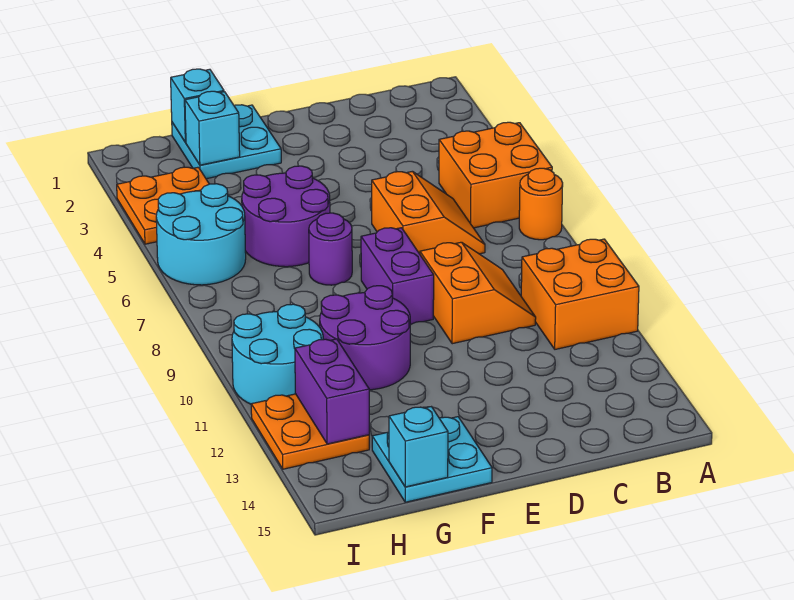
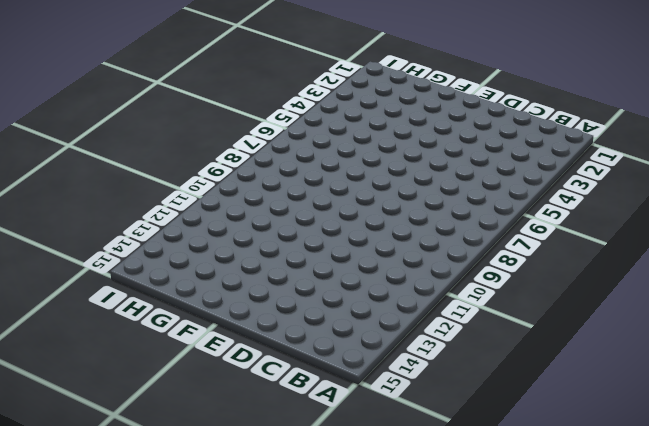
none -> orange 2x2 brick [439,122,552,228]
none -> orange 1x1 round brick [519,168,563,240]
none -> orange 2x2 brick [521,239,639,349]

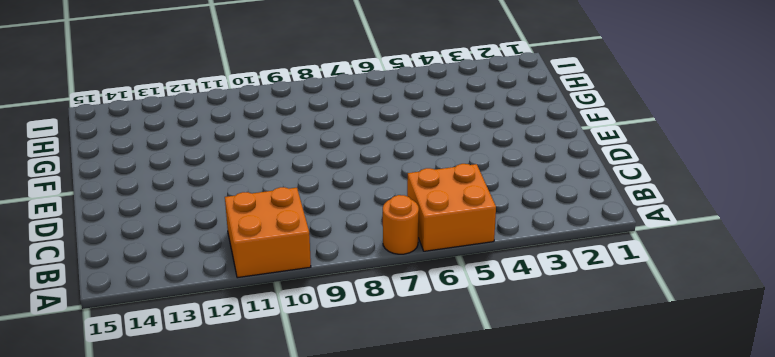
none -> orange 2x2 slope [372,171,485,254]
none -> orange 2x2 slope [420,242,536,344]
none -> purple 1x2 brick [361,228,434,324]

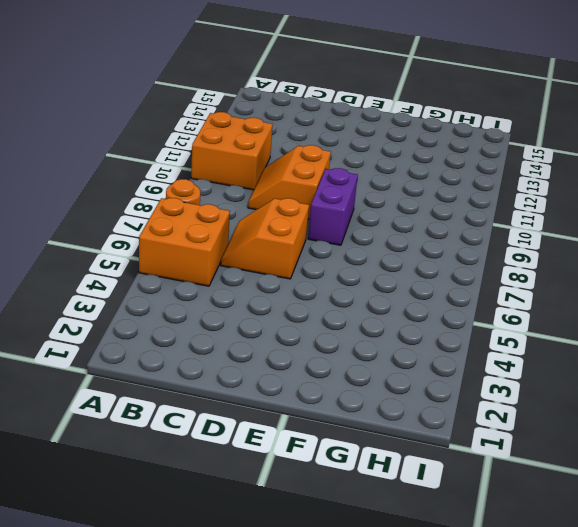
none -> cyan 2x2 plate [172,105,281,179]
none -> purple 2x2 round brick [242,166,330,267]
none -> purple 1x1 round brick [309,213,352,285]

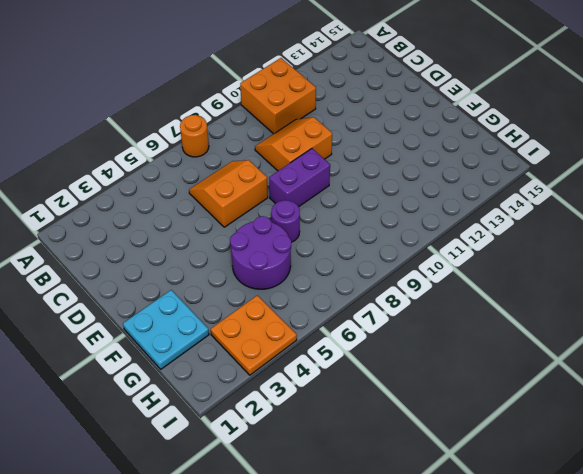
none -> orange 2x2 brick [439,122,552,228]
none -> purple 2x2 round brick [320,286,410,390]
none -> cyan 2x2 plate [372,417,492,502]

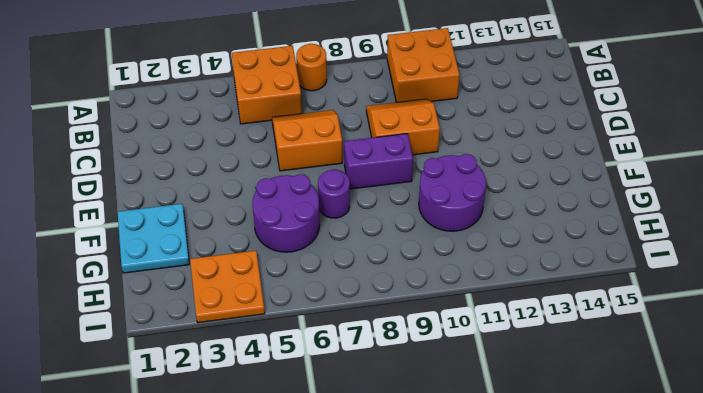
none -> cyan 2x2 plate [372,417,492,502]
none -> cyan 2x2 round brick [156,184,246,285]
none -> cyan 2x2 round brick [232,304,323,404]

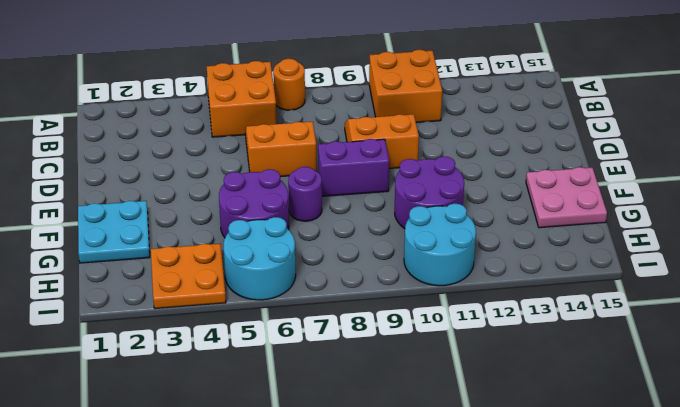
pink 2x2 plate [526,167,607,228] -> cyan 2x2 plate [372,417,492,502]
none -> orange 2x2 plate [251,394,369,469]
none -> cyan 1x1 brick [171,69,224,142]
none -> cyan 1x1 brick [185,91,240,165]

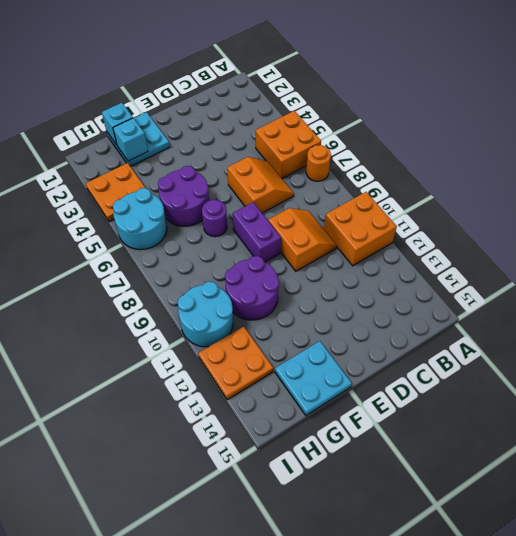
none -> cyan 1x1 brick [389,407,448,487]
none -> purple 1x2 brick [295,339,369,444]

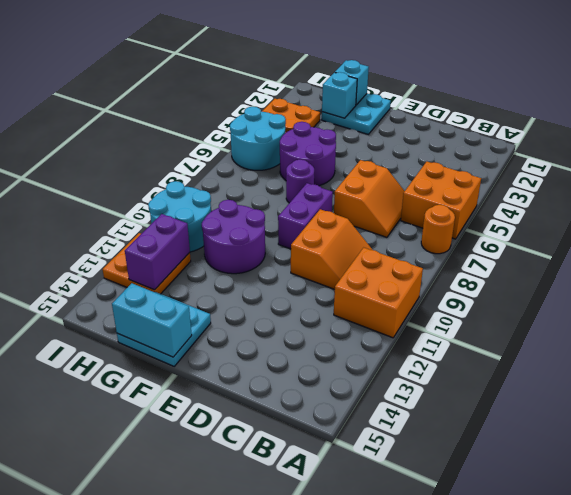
cyan 1x2 brick [112,283,192,357] -> cyan 1x1 brick [389,407,448,487]

